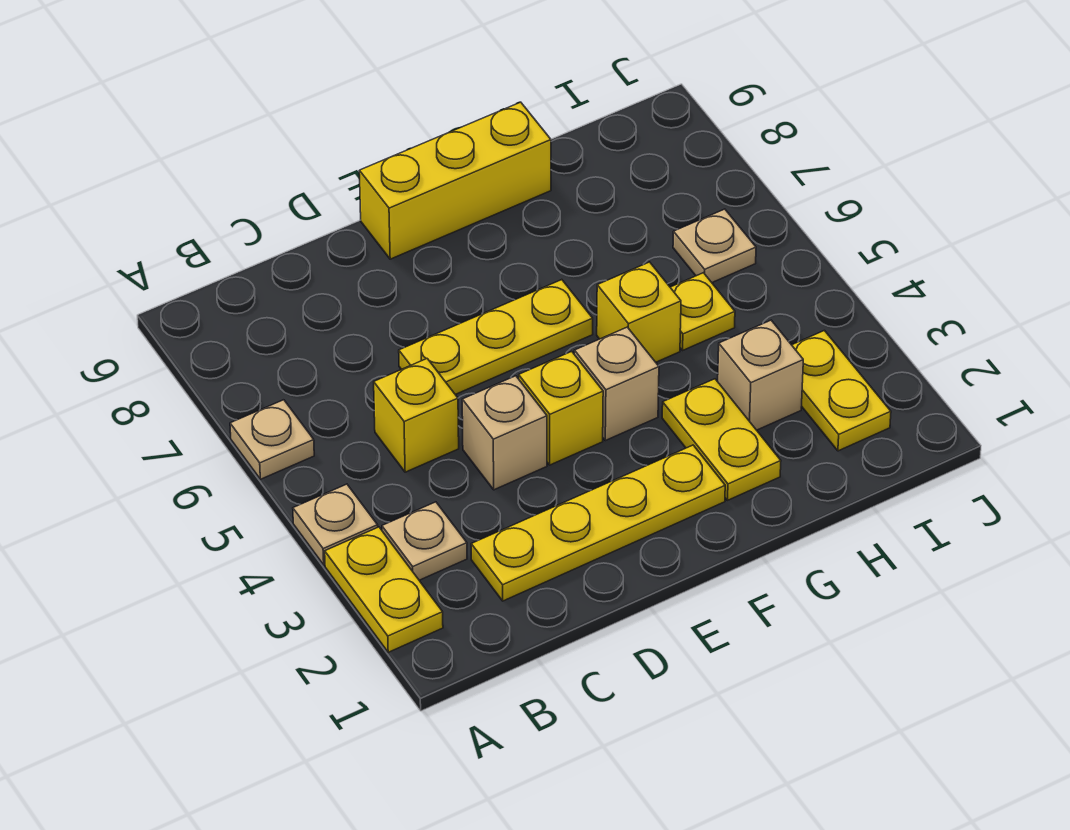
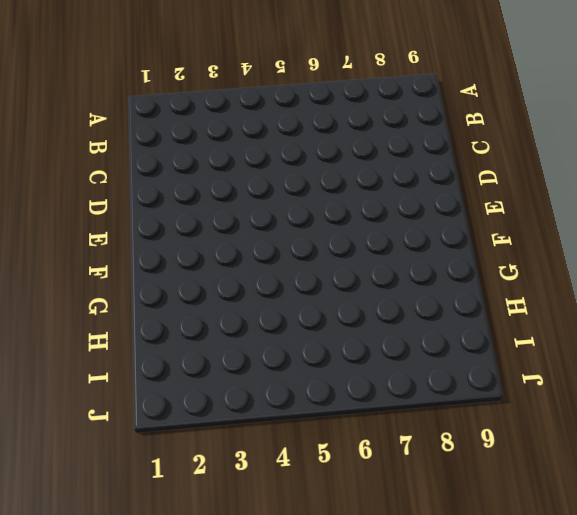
none -> yellow 1x2 plate [325,527,443,652]
none -> tan 1x1 plate [293,484,378,565]
none -> tan 1x1 plate [230,400,314,479]

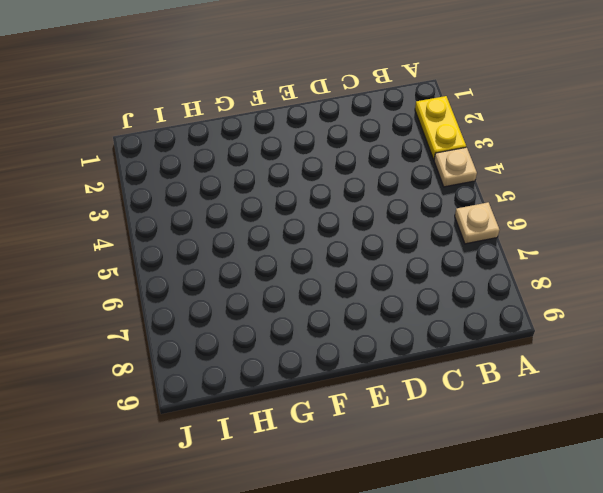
none -> tan 1x1 plate [382,502,467,580]
none -> yellow 1x4 plate [471,445,725,601]
none -> yellow 1x1 brick [374,359,459,472]

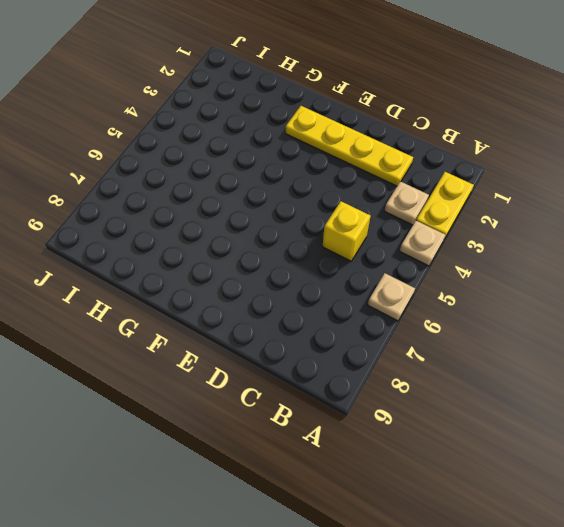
none -> tan 1x1 brick [462,376,547,490]
none -> yellow 1x3 plate [399,280,593,395]
none -> yellow 1x1 brick [519,351,603,465]

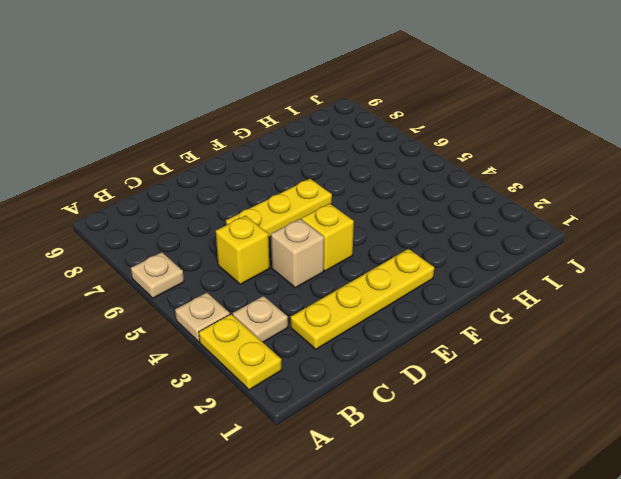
none -> yellow 1x3 brick [359,102,551,259]
none -> tan 1x1 brick [574,327,659,441]
none -> yellow 1x2 plate [662,379,781,500]

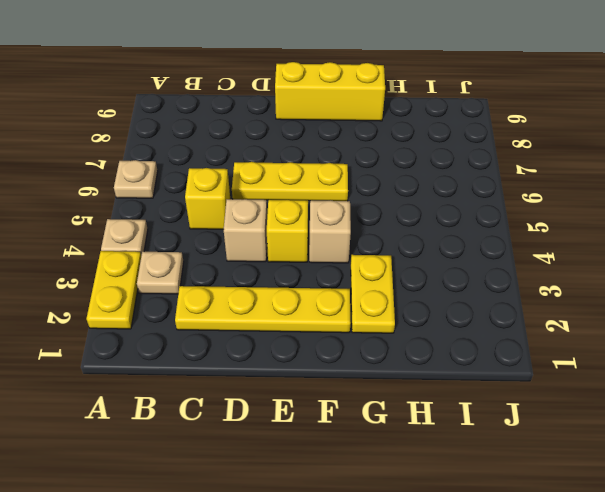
none -> yellow 1x1 brick [597,262,681,362]
none -> tan 1x1 brick [718,320,803,430]
none -> yellow 1x1 plate [670,273,735,350]

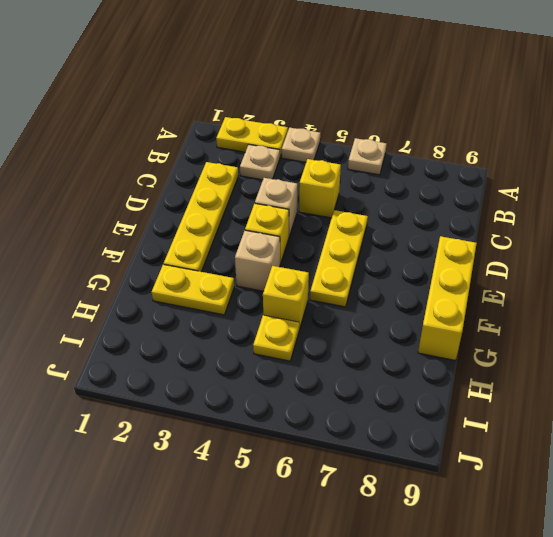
none -> tan 1x1 brick [718,320,803,430]
none -> yellow 1x2 plate [792,331,891,451]
none -> tan 1x1 plate [673,209,756,283]

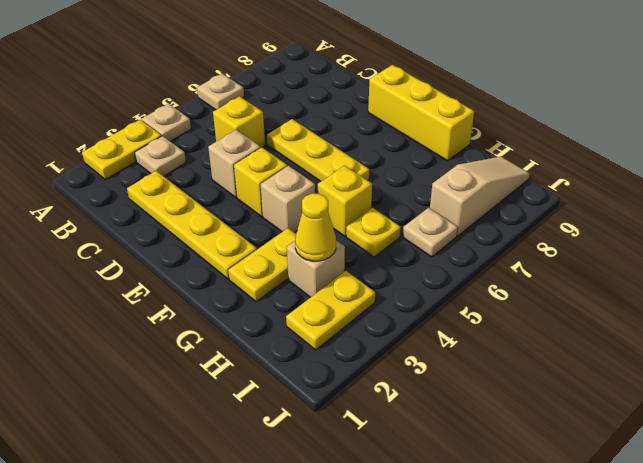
yellow 1x1 cone [295,194,336,261] -> none
tan 1x3 slope [430,157,530,236] -> none

